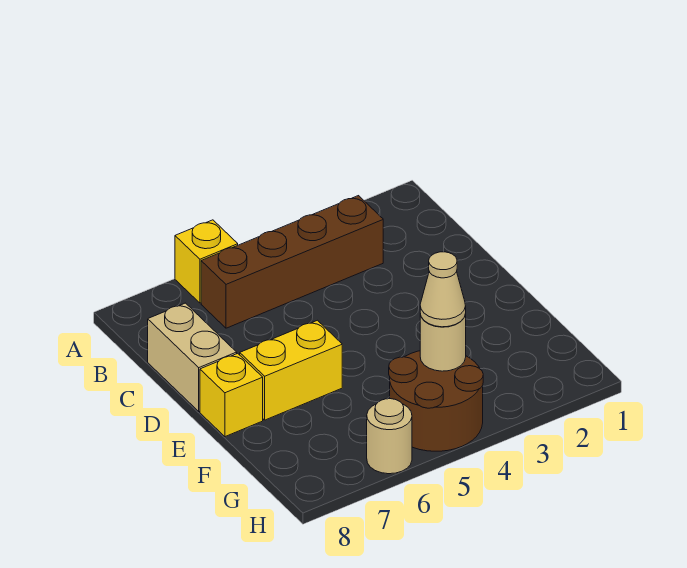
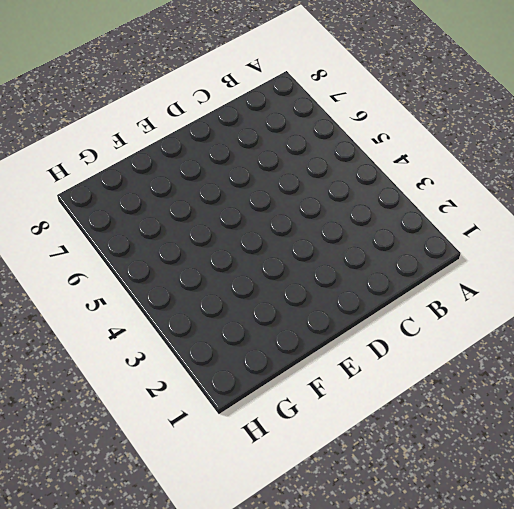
none -> yellow 1x1 brick [175,220,238,303]
none -> brown 1x4 brick [201,196,383,328]

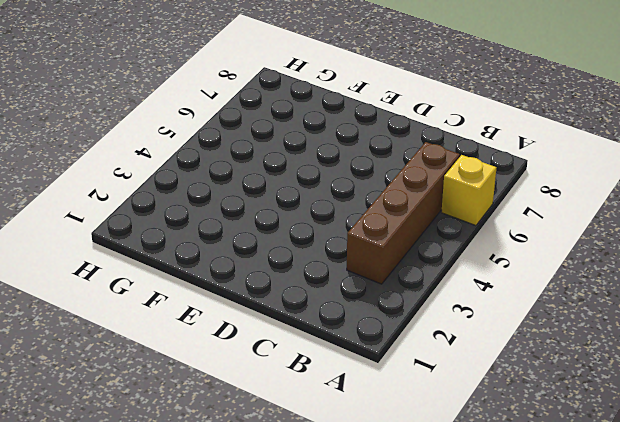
none -> tan 1x2 brick [148,303,237,411]
none -> yellow 1x2 brick [240,320,342,420]

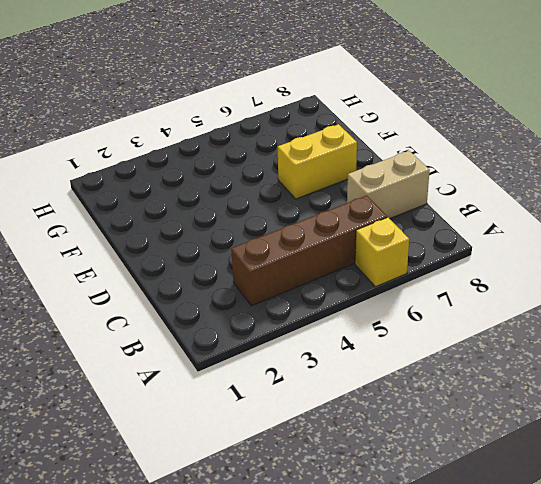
tan 1x2 brick [347,151,430,219] -> tan 1x2 brick turned to [148,303,237,411]
none -> yellow 1x1 brick [200,353,263,437]
none -> brown 2x2 round brick [389,351,483,451]

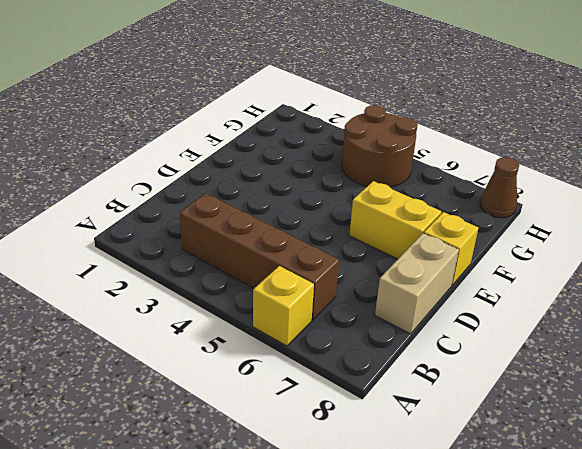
brown 1x1 cone [480,157,519,218] -> none
none -> tan 1x1 round brick [367,399,412,474]
none -> tan 1x1 round brick [420,314,466,371]

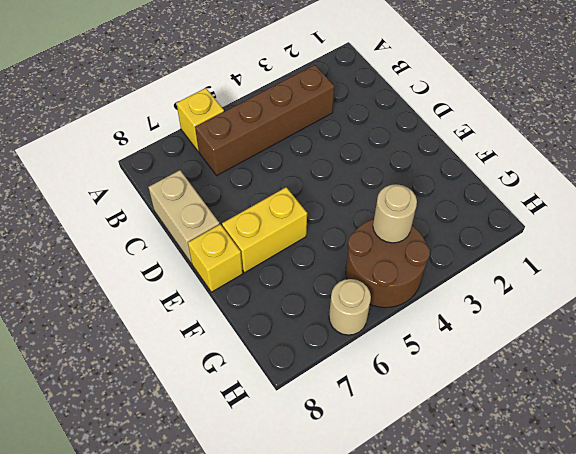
none -> tan 1x1 cone [420,252,466,327]

